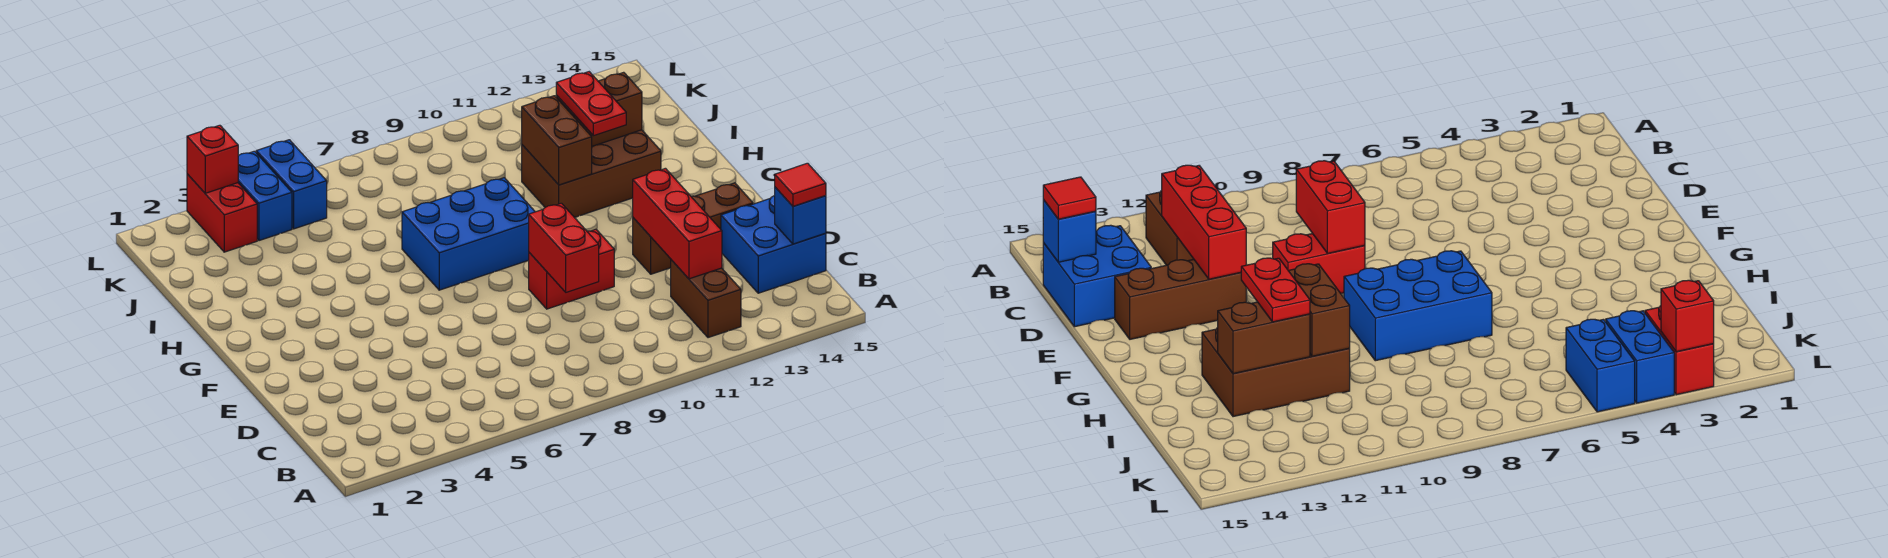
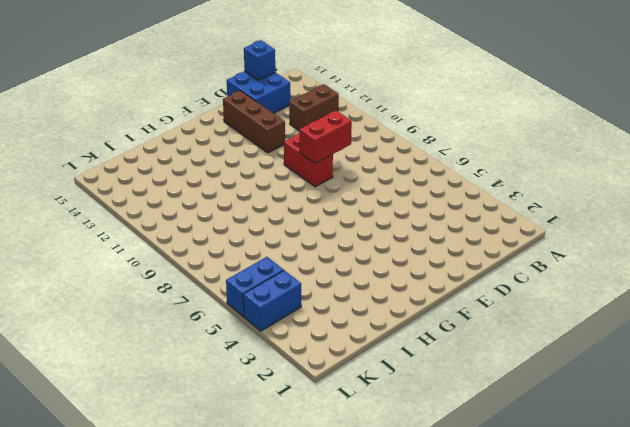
none -> blue 2x3 brick [402,178,535,290]
none -> brown 2x3 brick [522,130,661,218]
none -> red 1x2 brick [187,174,257,252]

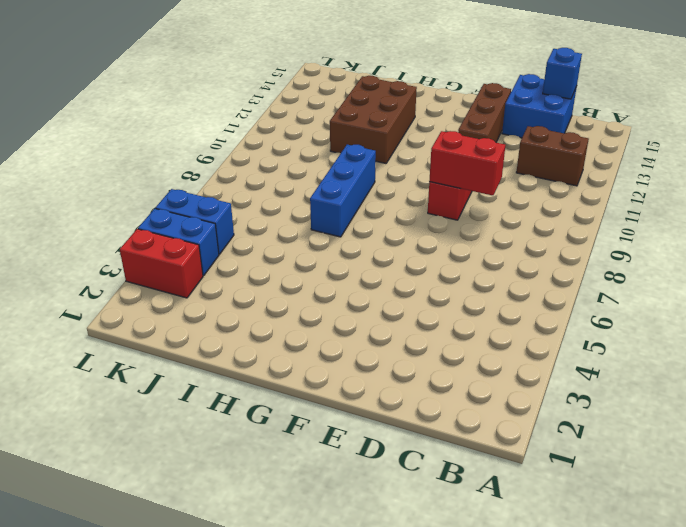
blue 1x3 brick [310,145,376,237] -> blue 2x3 brick [402,178,535,290]
none -> red 1x3 brick [633,168,722,279]
none -> brown 1x2 brick [522,96,592,185]
none -> brown 1x2 brick [556,72,642,146]

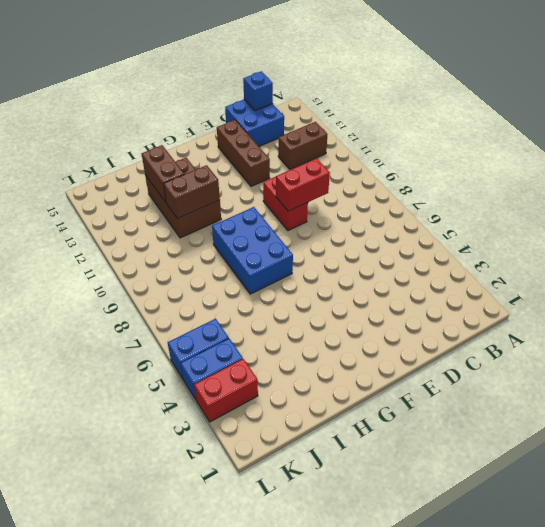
none -> red 1x3 brick [633,168,722,279]
none -> red 1x1 brick [187,125,238,193]
none -> red 1x1 tile [775,163,826,206]

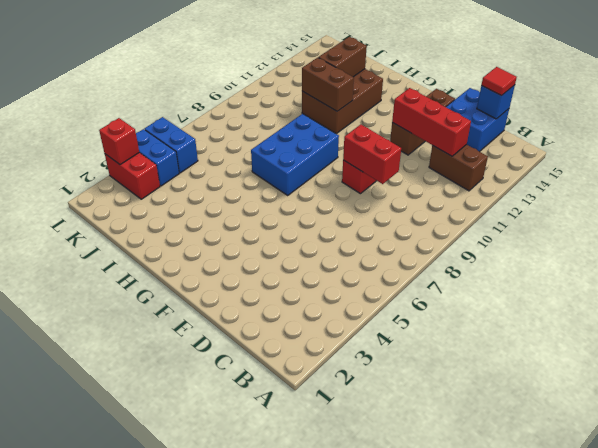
none -> red 1x2 plate [556,72,626,136]

